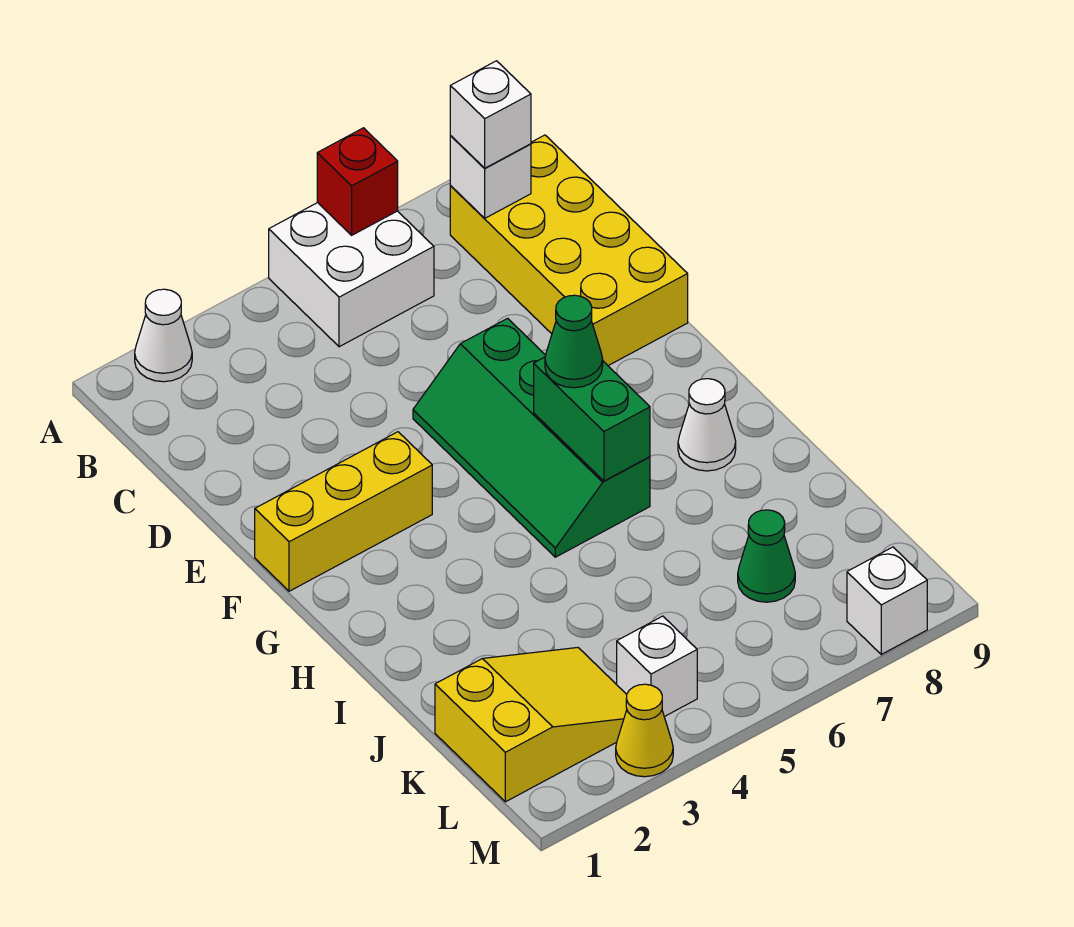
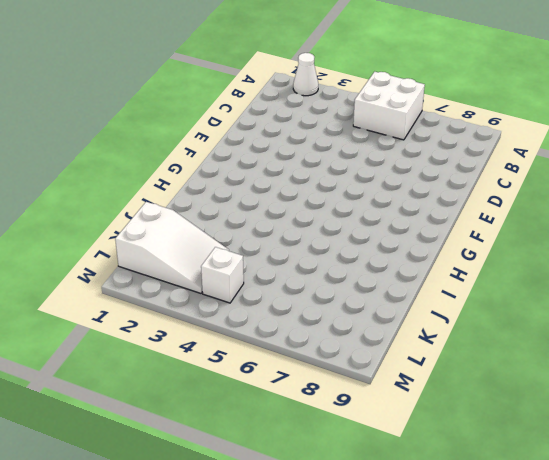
white 2x3 slope [115,202,229,293] -> yellow 2x3 slope [435,648,627,802]
none -> yellow 2x4 brick [450,135,688,366]
none -> green 2x4 slope [413,318,650,557]
none -> yellow 1x3 brick [255,432,432,591]

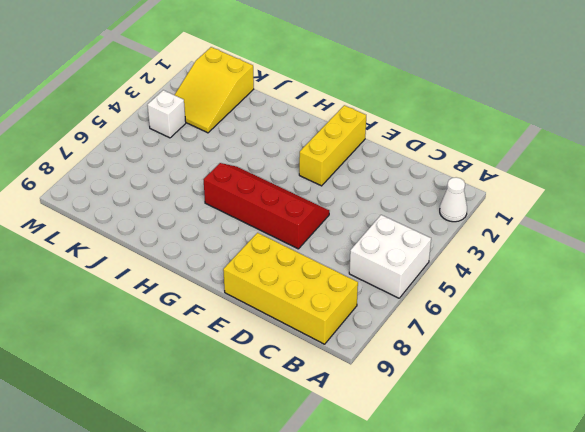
red 2x4 slope [203,163,329,249] -> green 2x4 slope [413,318,650,557]
none -> white 1x1 cone [678,379,736,471]
none -> green 1x1 cone [738,510,795,602]
none -> yellow 1x1 cone [616,684,673,777]

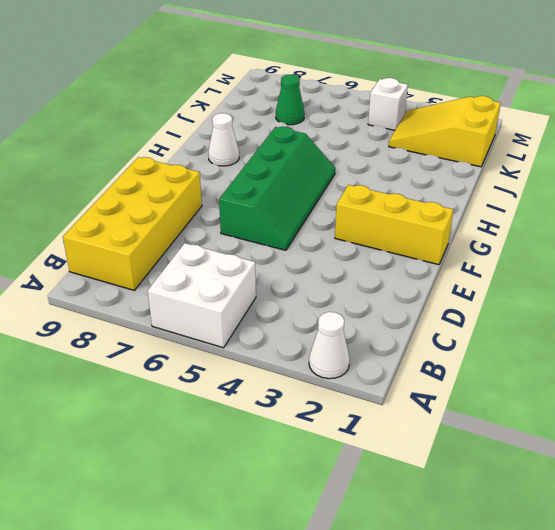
none -> yellow 1x1 cone [616,684,673,777]
none -> white 1x1 brick [847,547,927,654]
none -> red 1x1 brick [317,128,398,235]

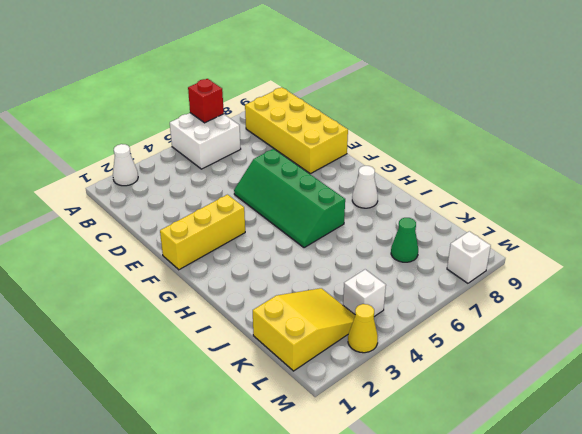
none -> white 1x1 brick [450,136,531,218]
none -> green 1x2 brick [534,357,650,481]
none -> white 1x1 brick [450,61,531,168]

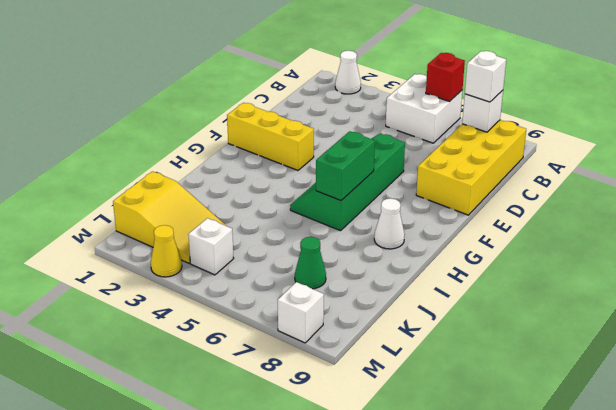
none -> green 1x1 cone [545,295,603,388]

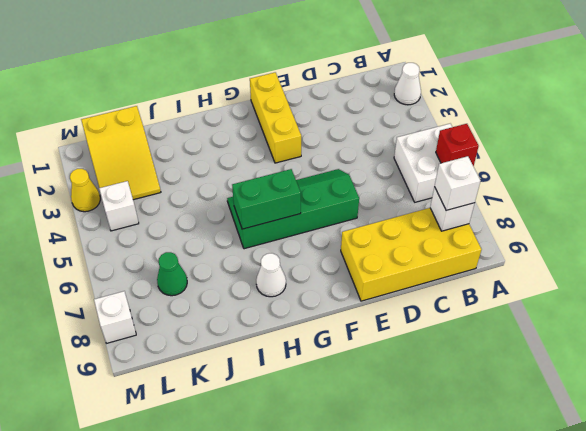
none -> green 1x1 cone [545,295,603,388]

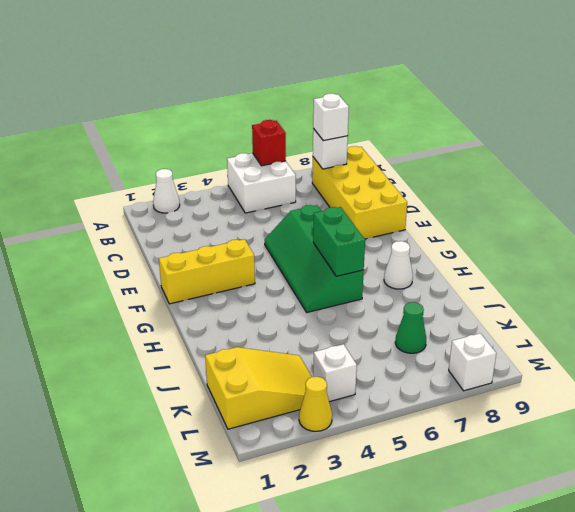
none -> green 1x1 cone [545,295,603,388]

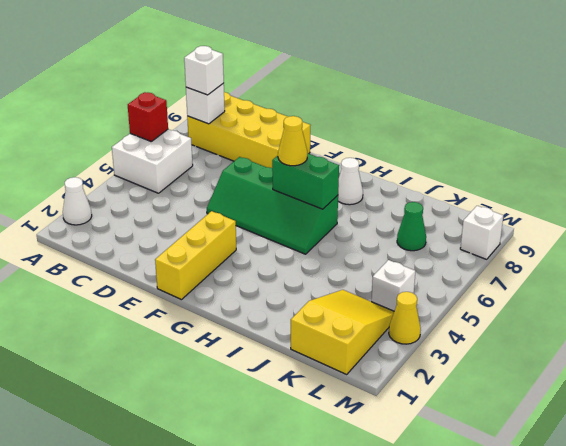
yellow 1x1 cone [278,116,307,166] -> green 1x1 cone [545,295,603,388]

